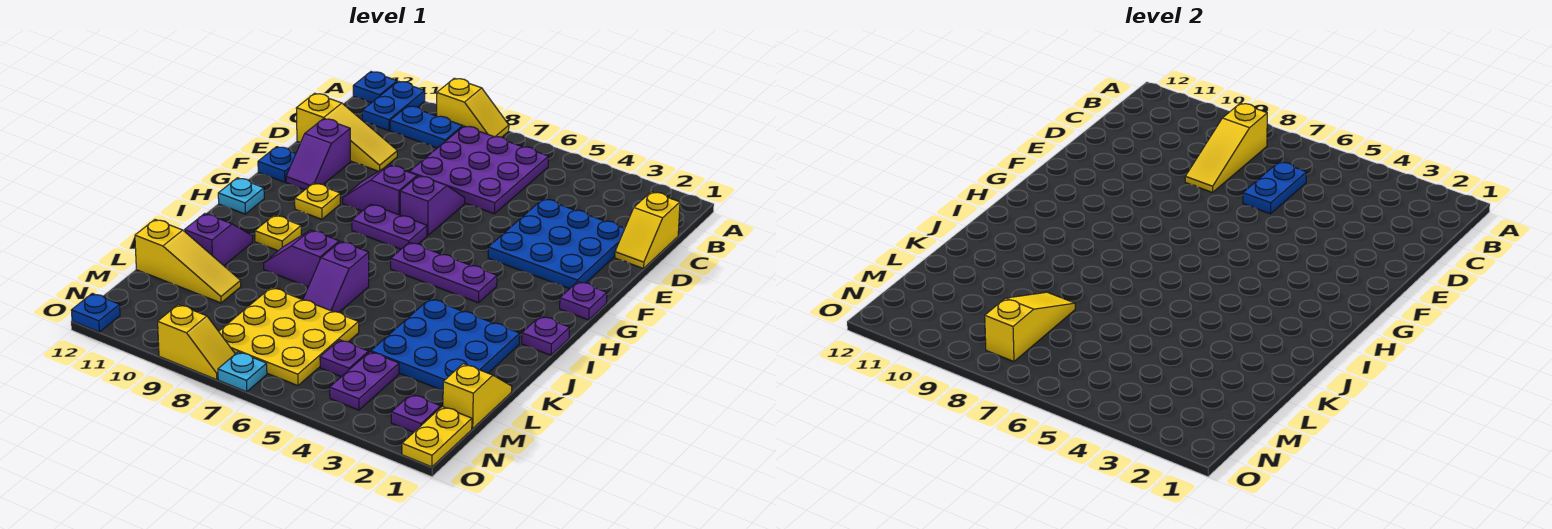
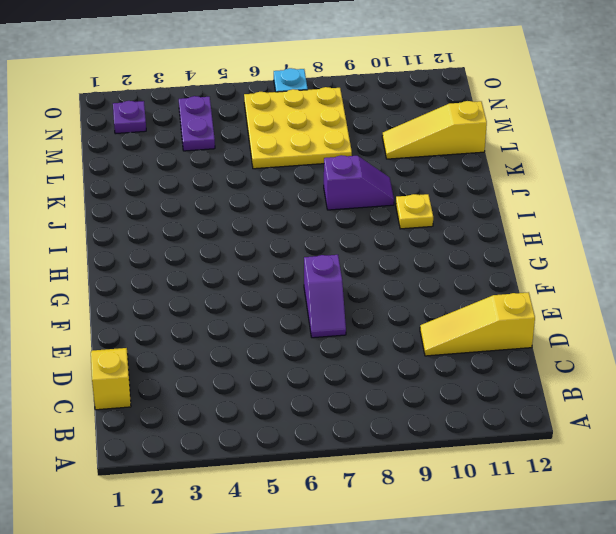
none -> yellow 1x2 slope [437,78,509,137]
none -> blue 1x2 plate [362,81,425,130]
none -> blue 1x1 plate [353,72,397,103]
none -> purple 3x3 plate [410,126,549,214]

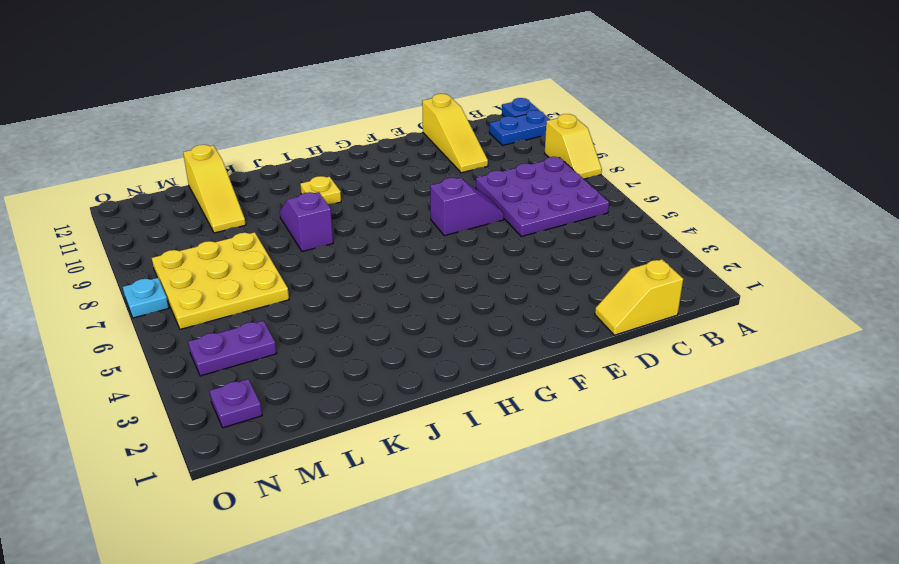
none -> blue 1x2 plate [390,106,463,148]
none -> blue 3x3 plate [488,199,625,289]
none -> purple 1x2 slope [286,119,351,190]
none -> purple 1x2 slope [343,165,417,215]

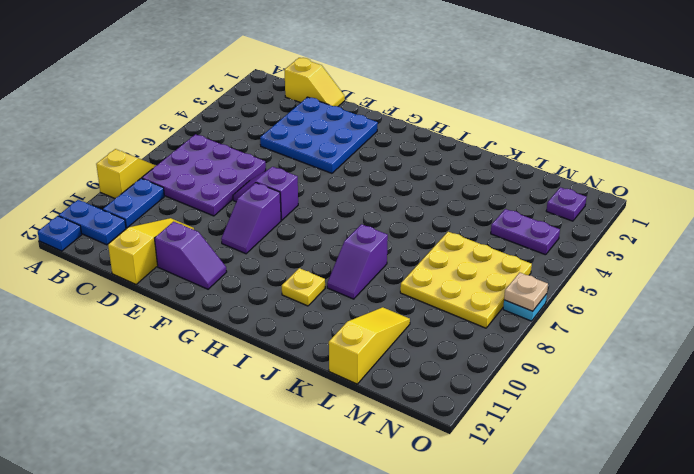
tan 1x1 plate [504,273,548,311] -> none
none -> blue 1x1 plate [258,147,296,182]
none -> purple 1x1 plate [560,282,607,320]
none -> purple 1x2 plate [352,204,427,249]
none -> yellow 1x1 plate [295,183,340,219]

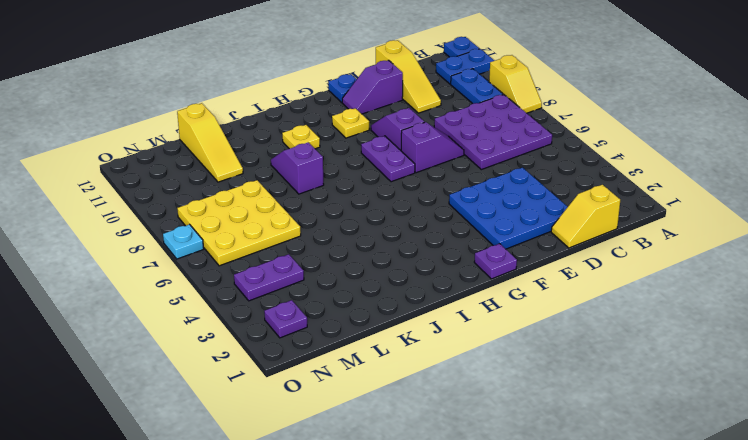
none -> purple 1x3 plate [391,242,497,303]
none -> cyan 1x1 plate [218,178,264,214]
none -> purple 1x1 plate [522,316,570,355]
none -> blue 3x3 plate [371,299,520,390]

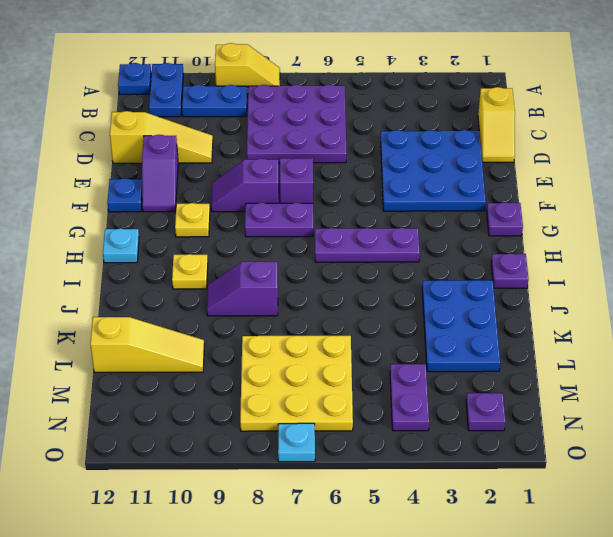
blue 2x3 plate [422,280,500,372] -> blue 3x3 plate [371,299,520,390]
none -> purple 1x2 slope [303,241,369,312]
none -> purple 1x2 slope [185,214,253,265]
none -> yellow 1x2 slope [443,364,512,429]
none -> purple 1x1 plate [320,340,368,377]

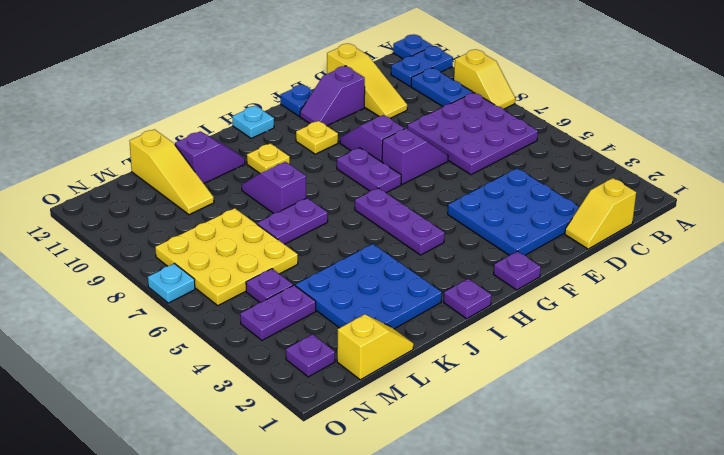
purple 1x2 plate [257,198,328,244] -> purple 1x2 slope [303,241,369,312]
none -> yellow 1x2 plate [402,407,472,467]
none -> yellow 1x2 slope [158,305,235,380]
none -> blue 1x1 plate [71,293,120,332]
none -> yellow 1x3 slope [1185,103,1267,192]

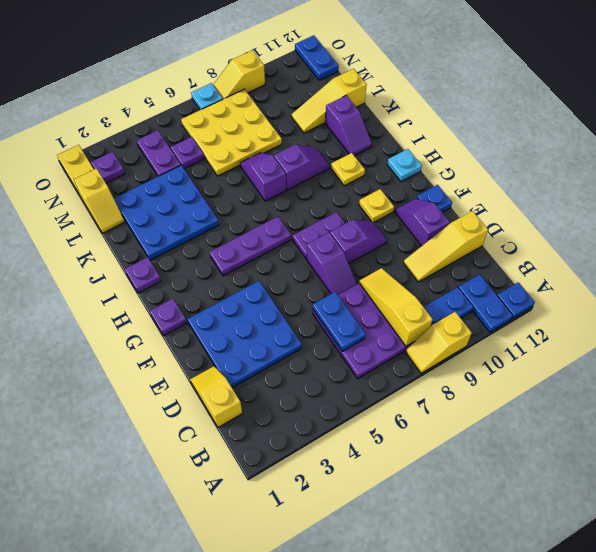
blue 1x2 plate [295,35,339,80] -> blue 1x1 plate [71,293,120,332]
none -> yellow 1x3 slope [985,292,1075,361]

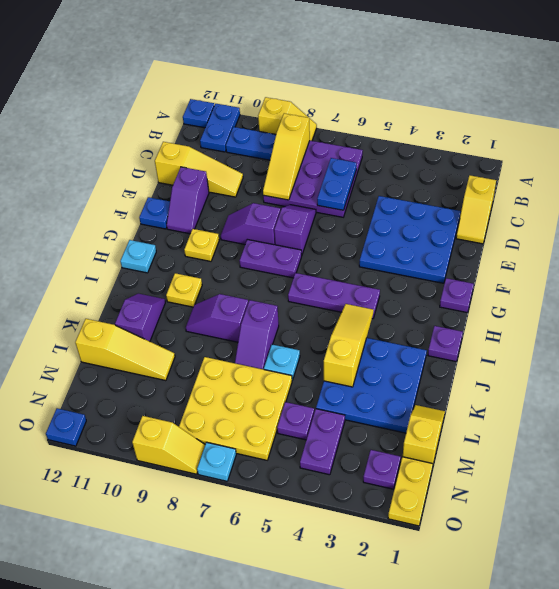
yellow 1x3 slope [324,304,374,387] -> yellow 1x3 slope moved to [985,292,1075,361]
cyan 1x1 plate [264,344,300,380] -> none

